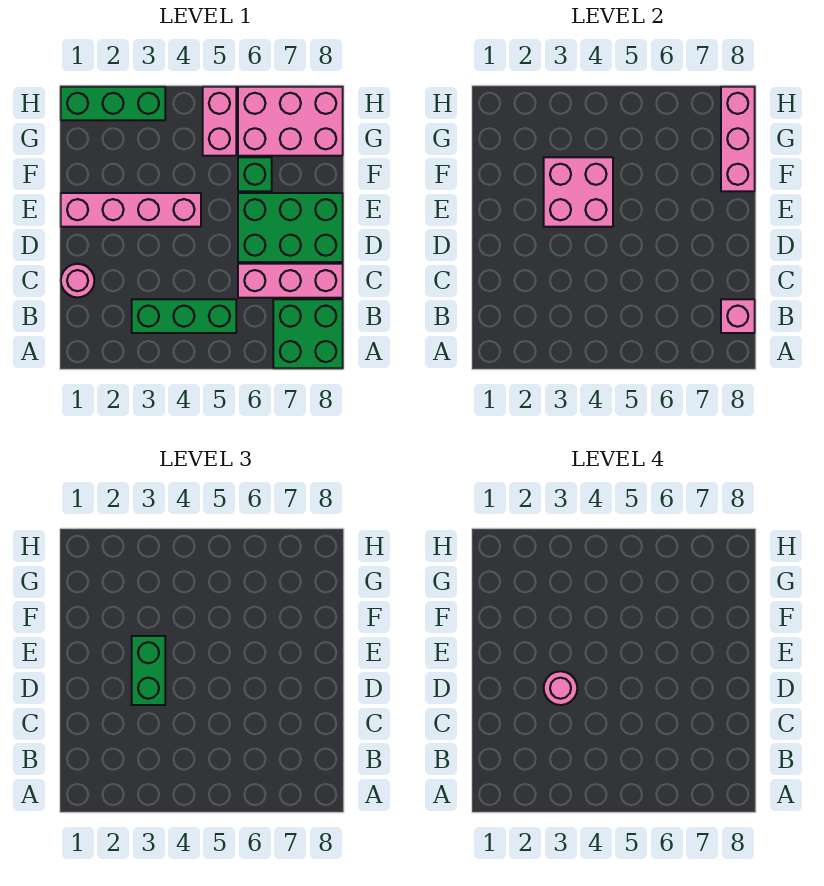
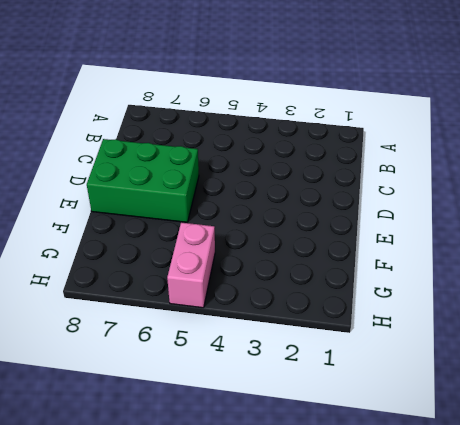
none -> green 2x2 brick [273,299,343,368]
none -> green 1x3 brick [132,299,236,333]
none -> pink 1x1 round brick [61,264,94,298]

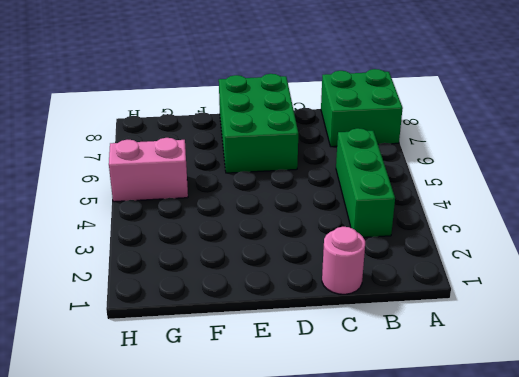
none -> pink 1x3 brick [238,264,343,298]
none -> pink 1x4 brick [61,193,201,227]
none -> green 1x1 brick [238,157,272,191]

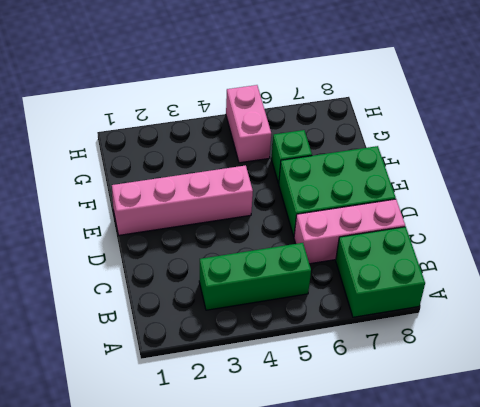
none -> pink 1x1 round brick [61,264,94,298]
none -> pink 2x3 brick [238,87,343,156]
none -> green 1x3 brick [61,87,165,120]

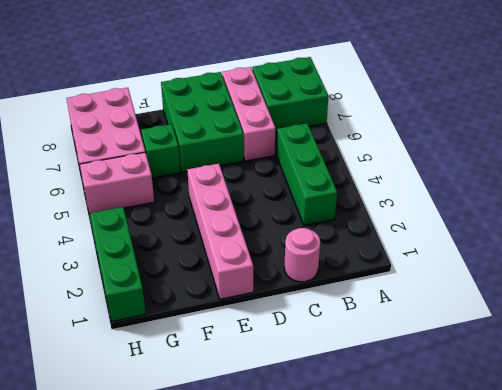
none -> pink 1x1 brick [721,299,755,333]
none -> pink 2x2 brick [544,157,613,227]
none -> pink 1x3 brick [721,87,755,191]

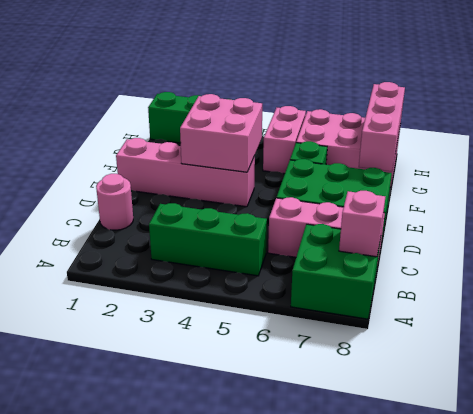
none -> green 1x2 brick [132,636,165,705]
none -> pink 1x1 round brick [544,671,577,705]

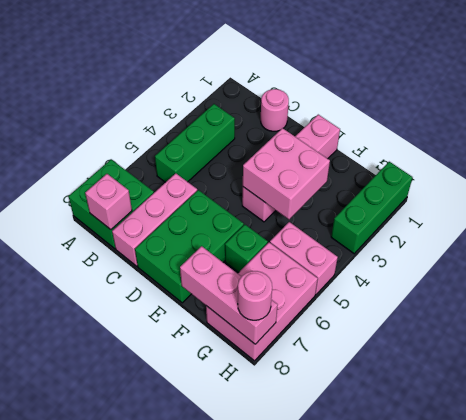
pink 1x1 round brick [238,271,272,320] -> pink 1x1 round brick moved to [544,671,577,705]
none -> green 1x2 brick [132,636,165,705]

